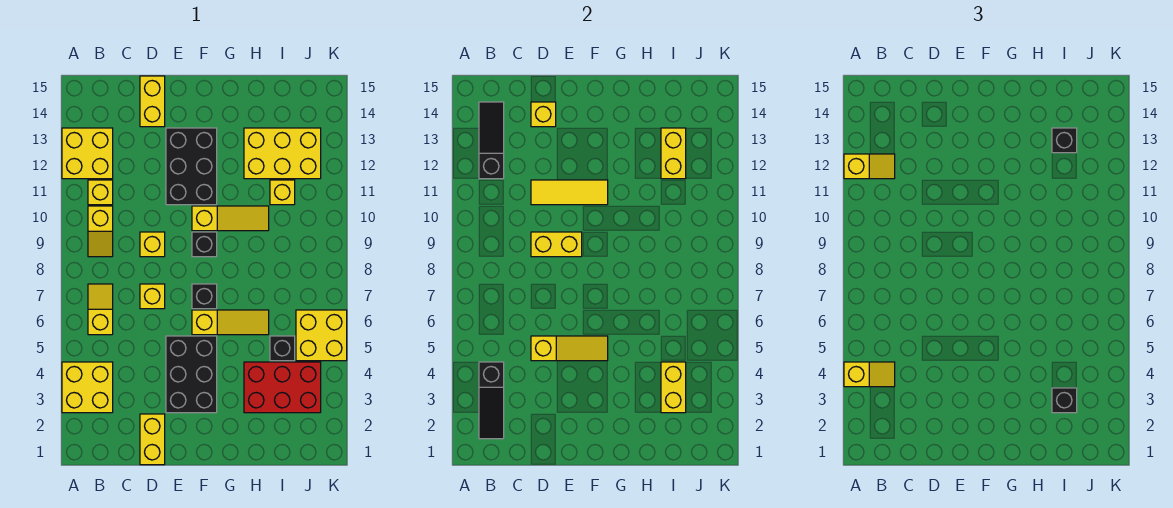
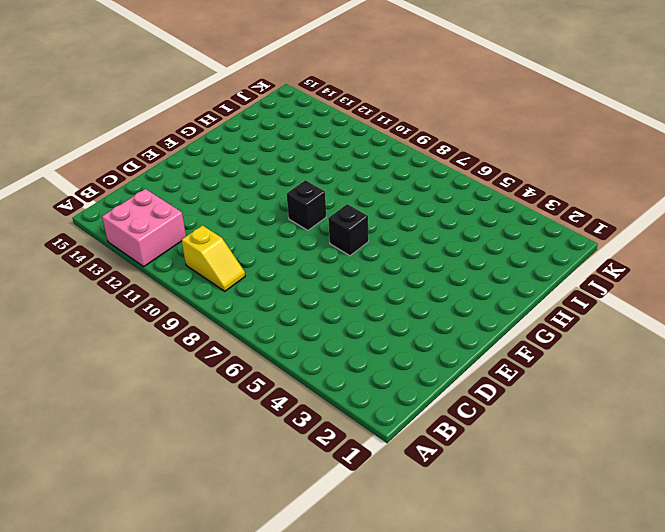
pink 2x2 brick [102,189,186,266] -> yellow 2x2 brick [62,128,113,179]
none -> yellow 2x2 brick [62,362,113,413]
none -> yellow 1x2 slope [88,284,113,335]
none -> yellow 1x1 brick [88,180,113,205]
none -> yellow 1x2 brick [140,414,165,465]

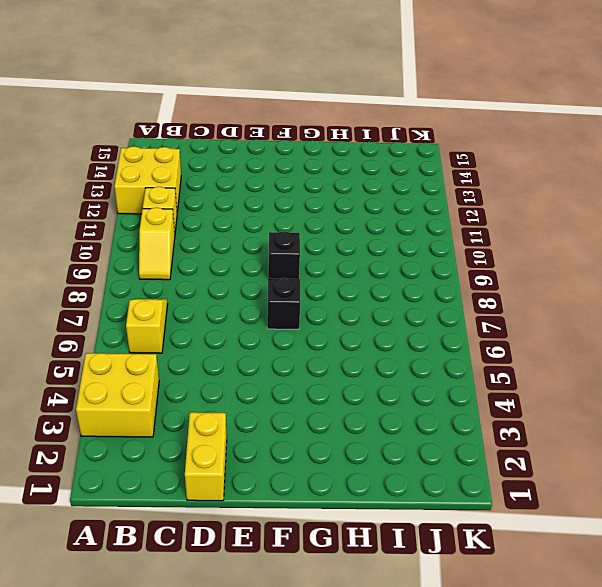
none -> yellow 1x1 brick [140,284,165,309]
none -> yellow 1x1 brick [140,232,165,257]
none -> yellow 1x2 brick [140,76,165,127]
none -> black 2x3 brick [166,336,217,413]

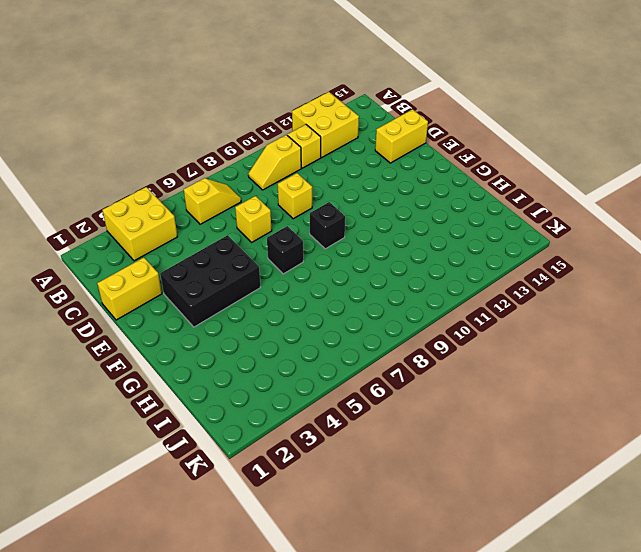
none -> black 2x3 brick [166,128,217,205]
none -> yellow 1x3 slope [192,310,269,335]
none -> yellow 1x3 slope [192,206,269,231]
none -> red 2x3 brick [244,362,321,413]

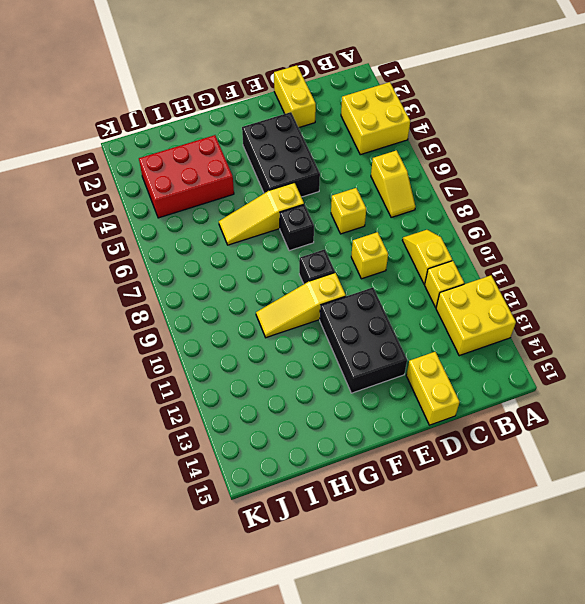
none -> yellow 2x3 brick [244,128,321,179]
none -> black 1x1 brick [270,336,295,361]
none -> yellow 1x1 brick [270,180,295,205]
none -> yellow 2x2 brick [296,310,347,361]

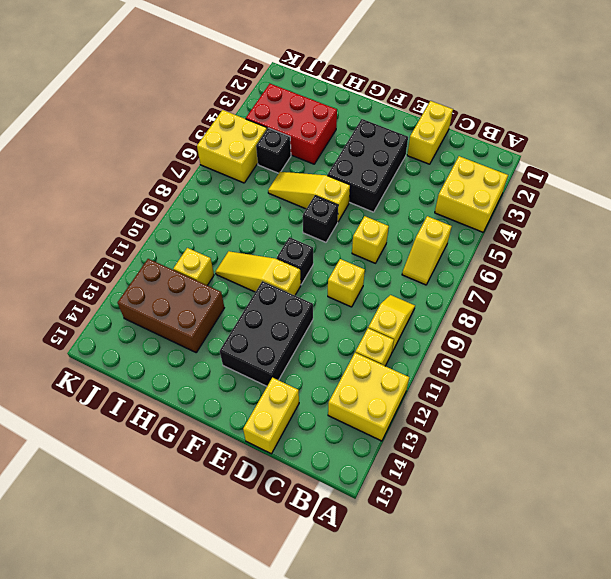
brown 2x3 brick [117,259,224,352] -> yellow 2x3 brick [244,128,321,179]
none -> black 1x3 slope [479,362,504,439]
none -> black 1x3 slope [479,102,504,179]
none -> yellow 1x3 slope [531,336,608,361]
none -> yellow 1x2 brick [531,232,582,257]

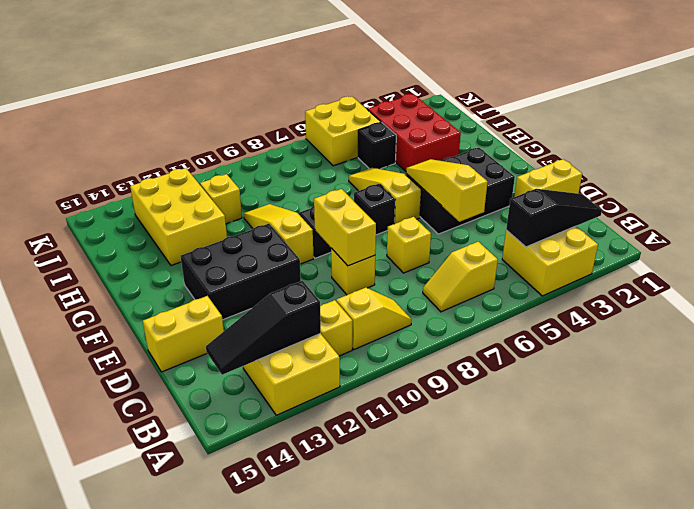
none -> yellow 1x3 tile [531,180,608,205]
none -> yellow 1x1 brick [531,102,556,127]
none -> yellow 1x2 brick [661,362,686,413]
none -> yellow 1x2 brick [661,128,686,179]

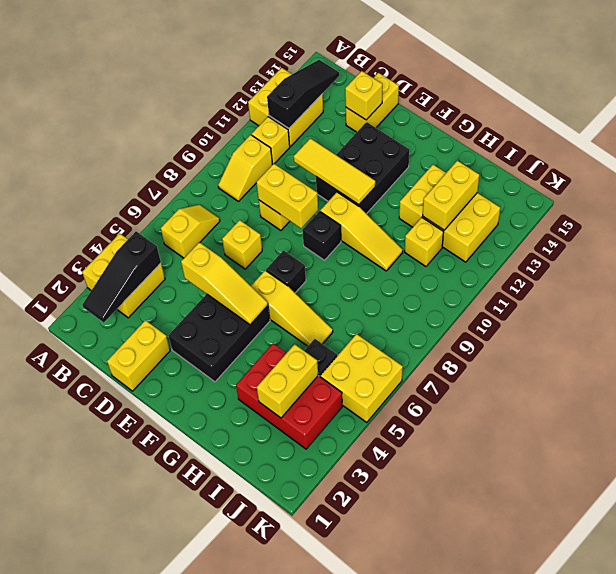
none -> yellow 1x2 slope [844,362,895,387]
none -> yellow 1x2 slope [844,154,895,179]
none -> black 1x1 brick [1052,388,1077,413]
none -> black 1x1 brick [1052,128,1077,153]

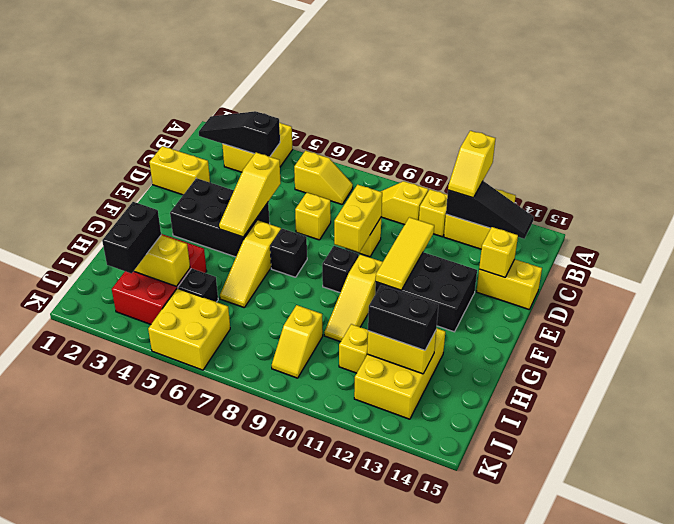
black 1x2 brick [102,202,161,273] -> black 1x1 brick [1052,388,1077,413]
yellow 1x2 slope [272,305,323,378] -> yellow 1x2 slope moved to [844,362,895,387]
black 1x2 brick [368,285,438,350] -> black 1x1 brick [1052,128,1077,153]

